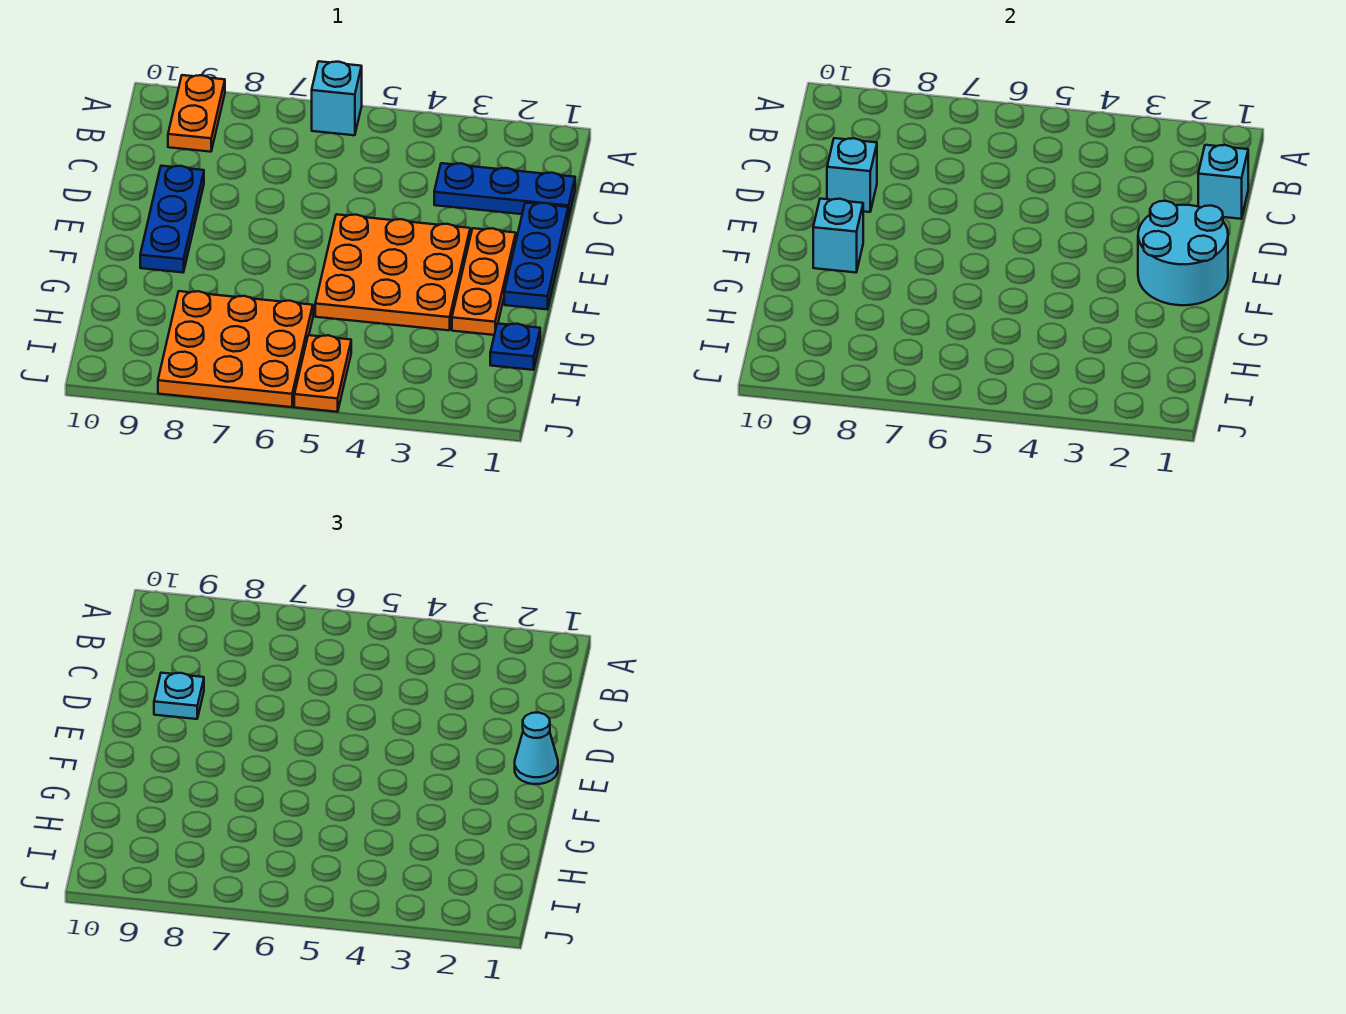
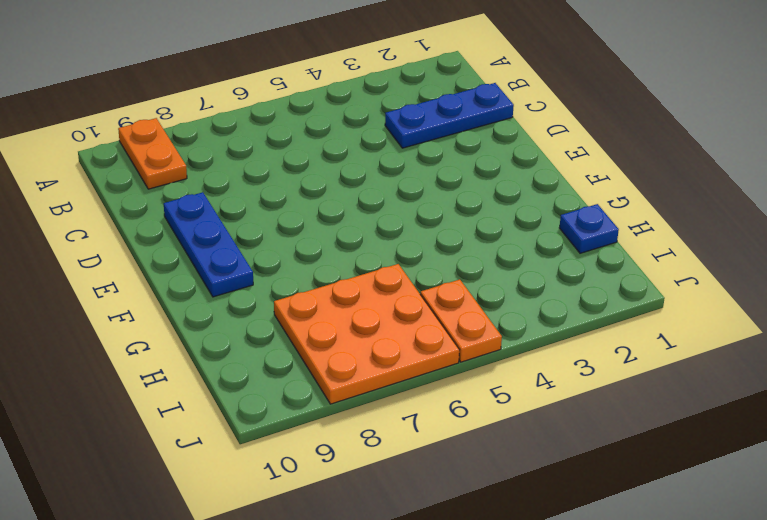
none -> cyan 1x1 brick [312,61,362,135]
none -> blue 1x3 plate [504,203,568,309]
none -> orange 1x3 plate [452,228,516,335]

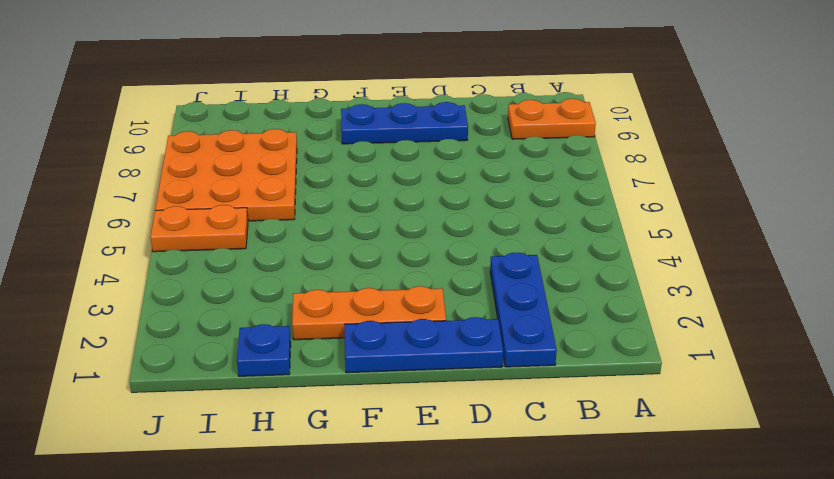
none -> cyan 1x1 brick [312,61,362,135]
none -> orange 3x3 plate [315,214,470,330]
none -> cyan 1x1 brick [1198,145,1248,219]

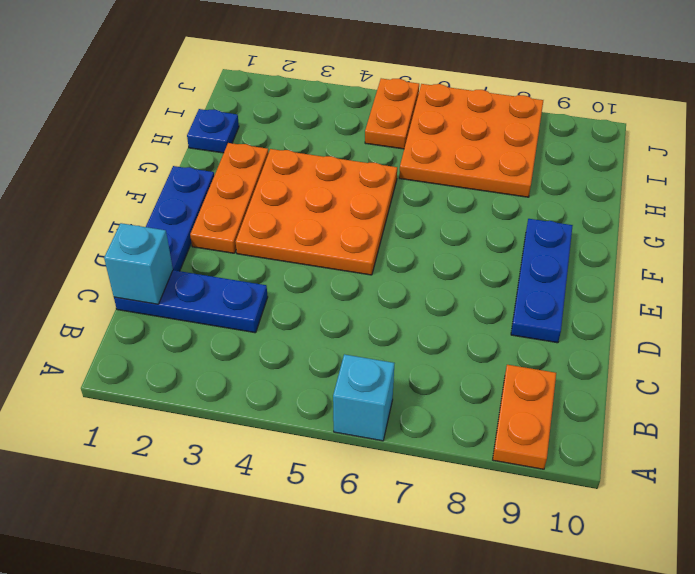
none -> cyan 1x1 brick [827,138,877,212]
none -> cyan 2x2 round brick [1138,201,1228,305]
none -> cyan 1x1 brick [813,199,863,272]

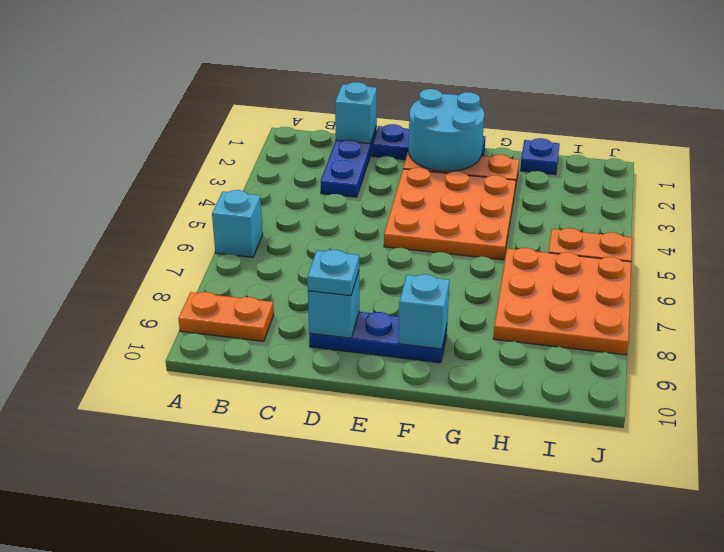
none -> cyan 1x1 cone [515,712,558,784]

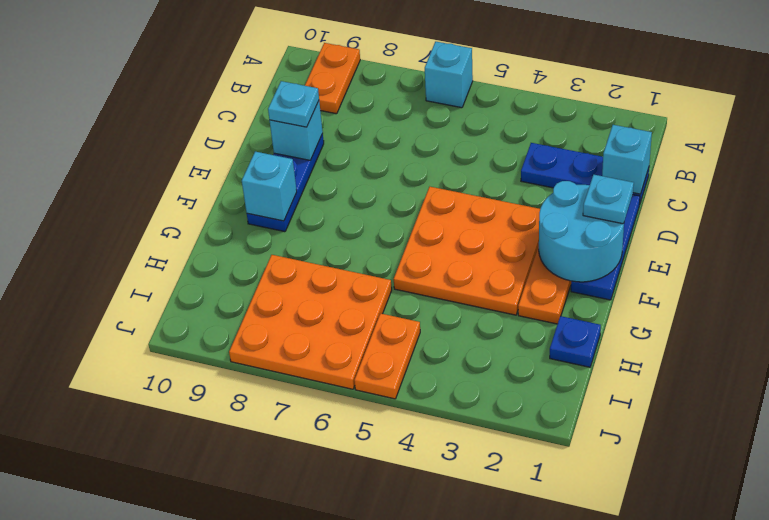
cyan 1x1 plate [583,175,634,224] -> cyan 1x1 cone [515,712,558,784]

